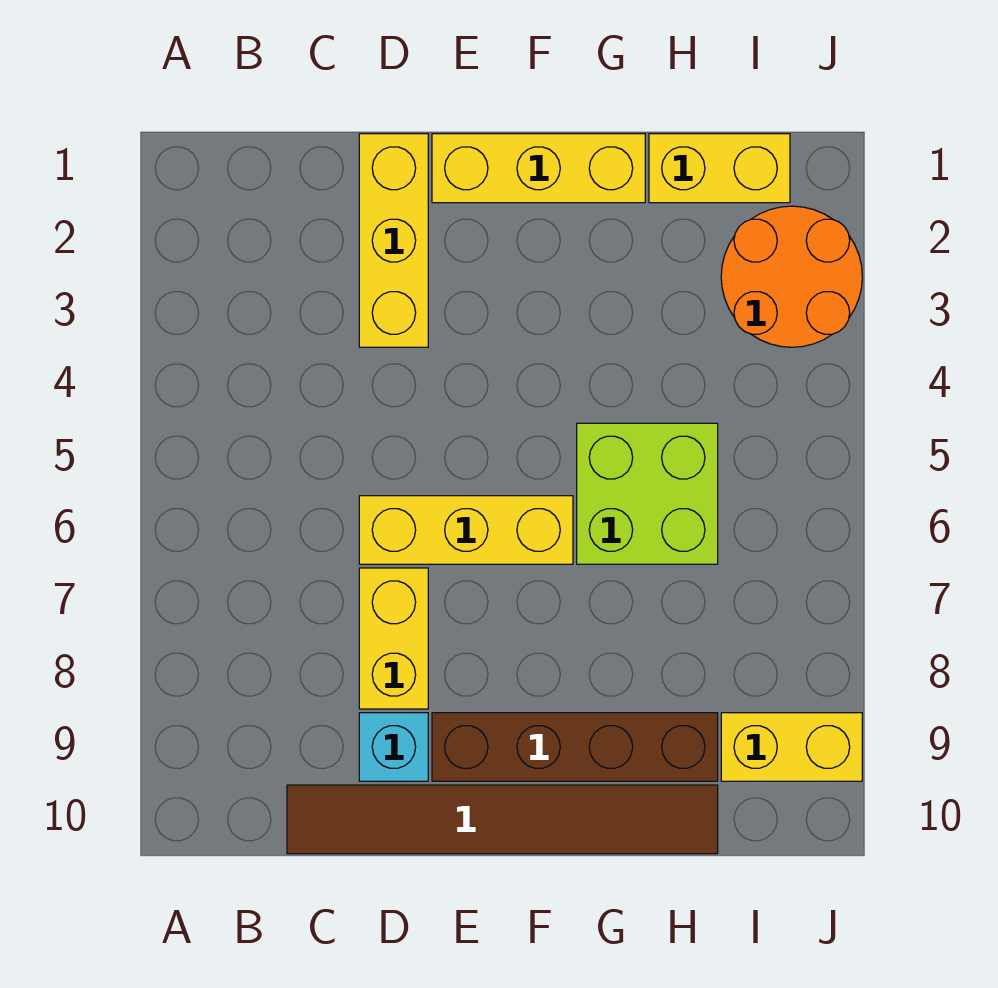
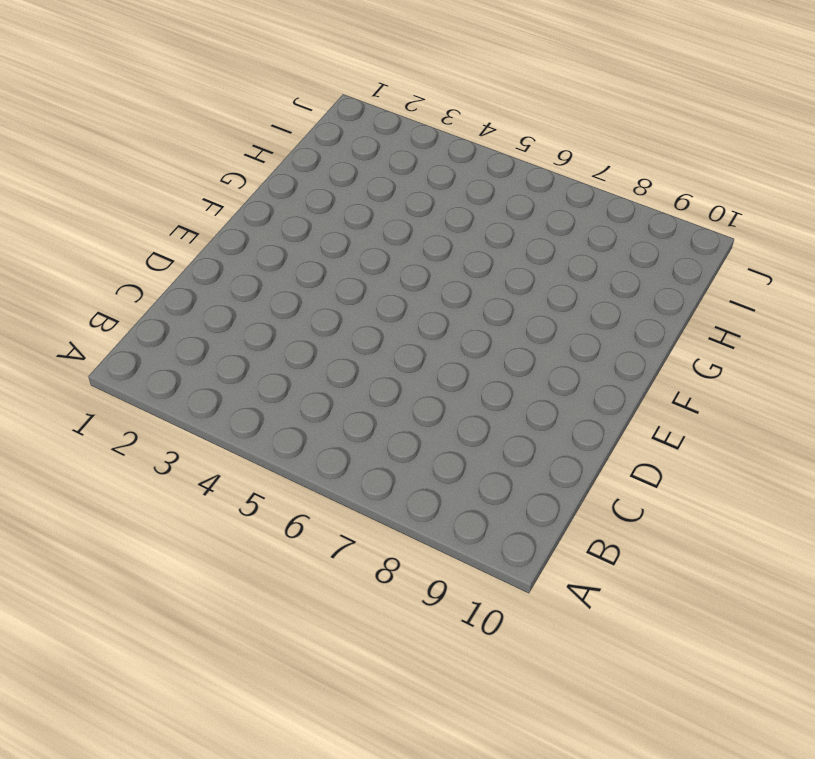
none -> brown 1x6 tile [287,785,718,854]
none -> yellow 1x3 brick [359,134,428,347]

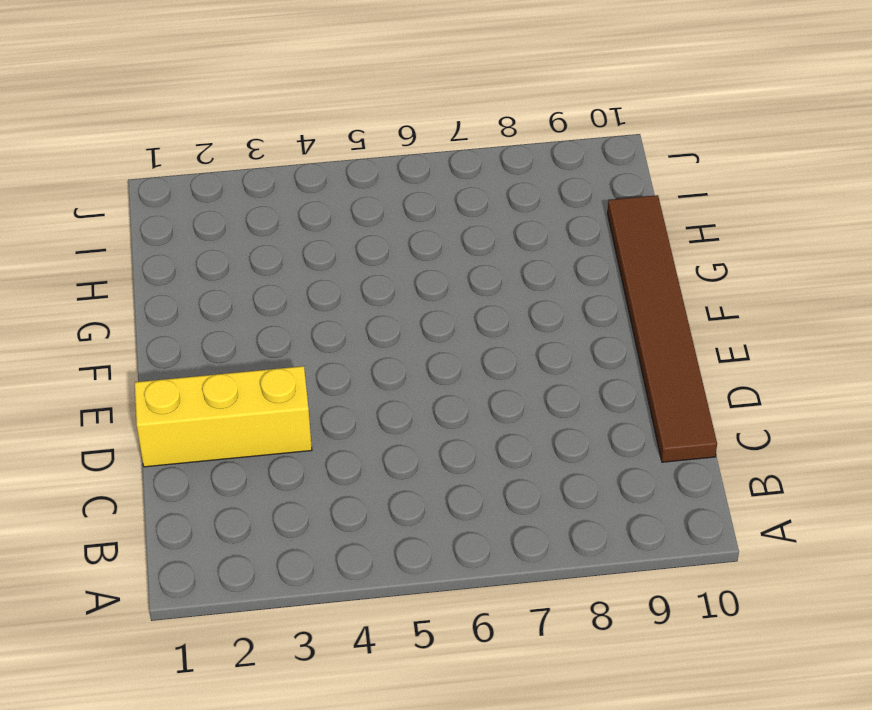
none -> yellow 1x3 brick [359,496,573,564]
none -> yellow 1x2 brick [359,568,428,709]

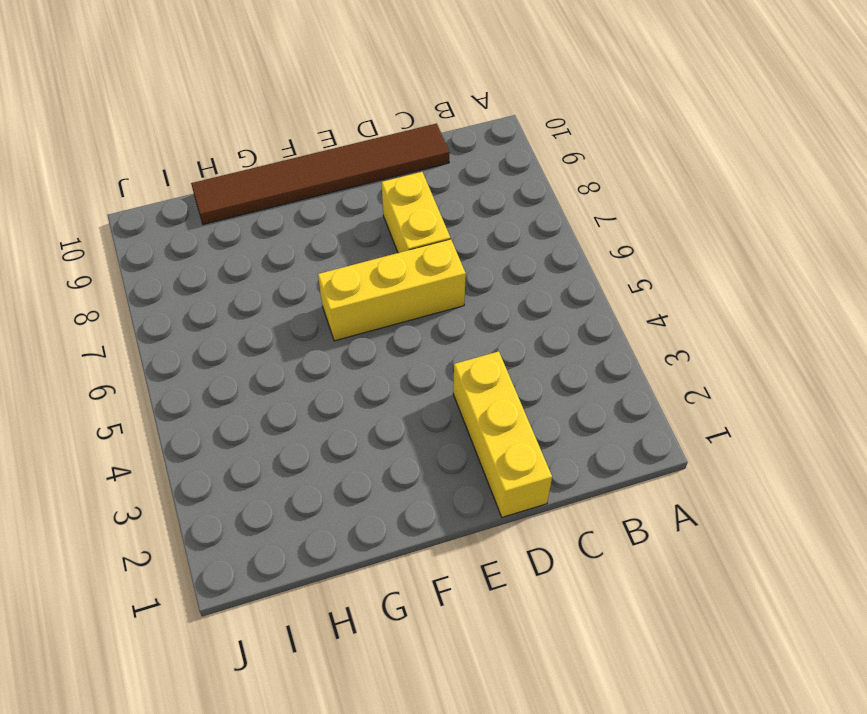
none -> cyan 1x1 brick [359,713,428,781]
none -> yellow 1x3 brick [432,134,645,203]

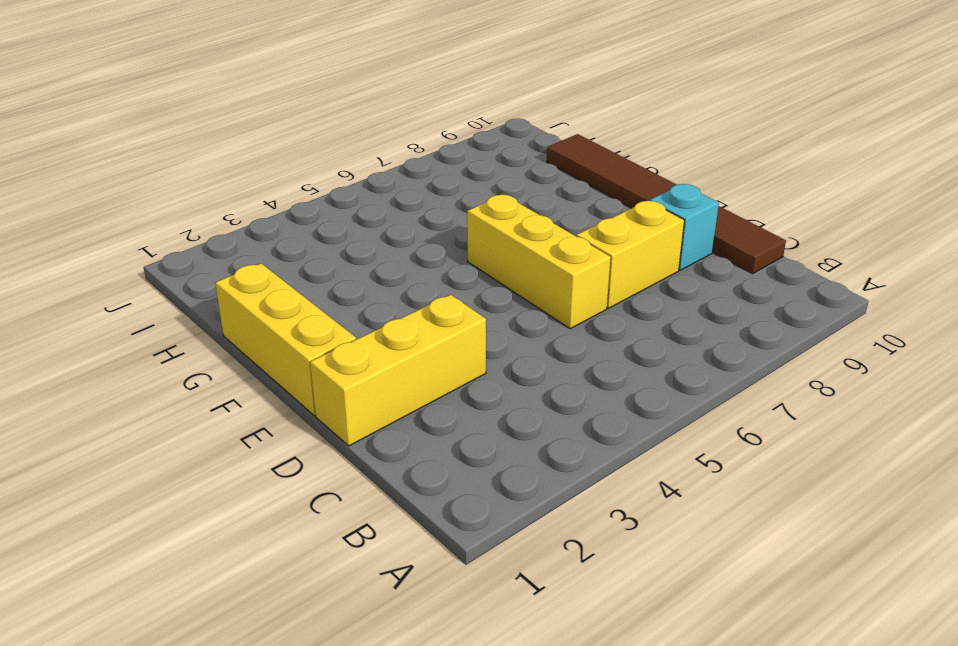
none -> brown 1x4 brick [432,713,718,781]
none -> lime 2x2 brick [577,423,718,564]

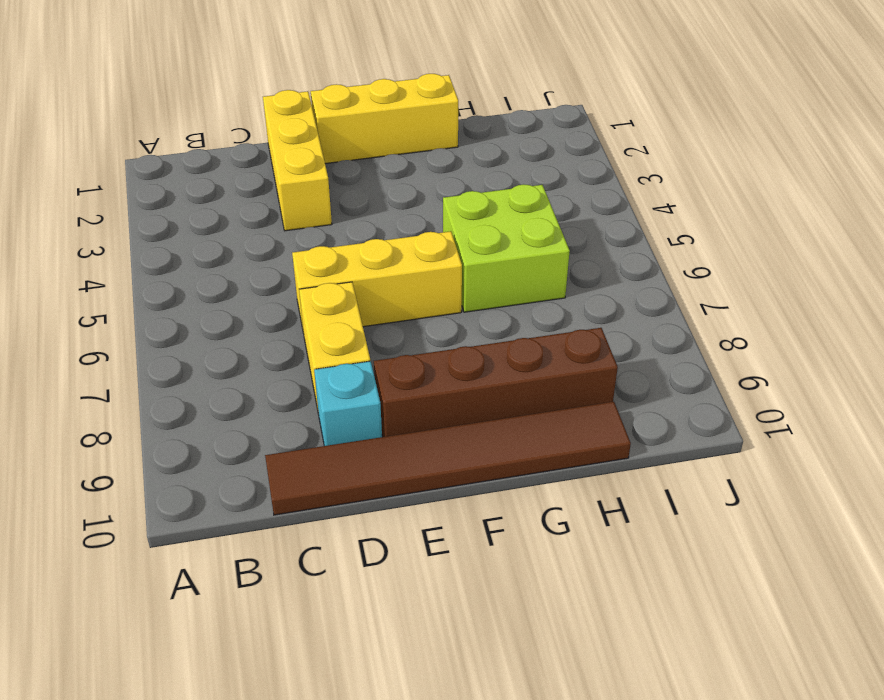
none -> yellow 1x2 brick [649,134,790,203]
none -> orange 2x2 round brick [721,206,862,347]

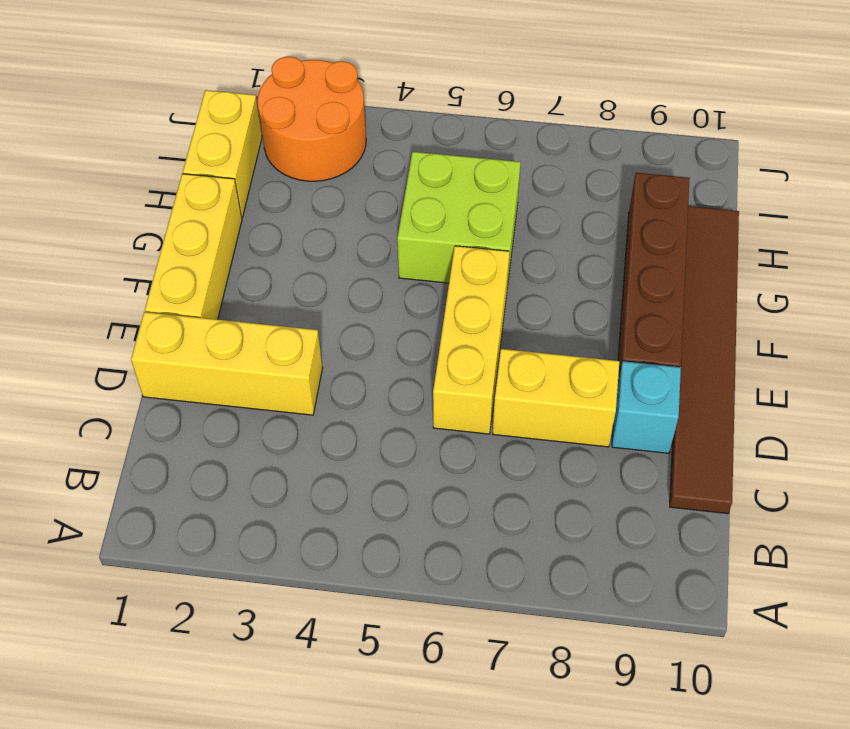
none -> yellow 1x2 brick [721,713,862,781]

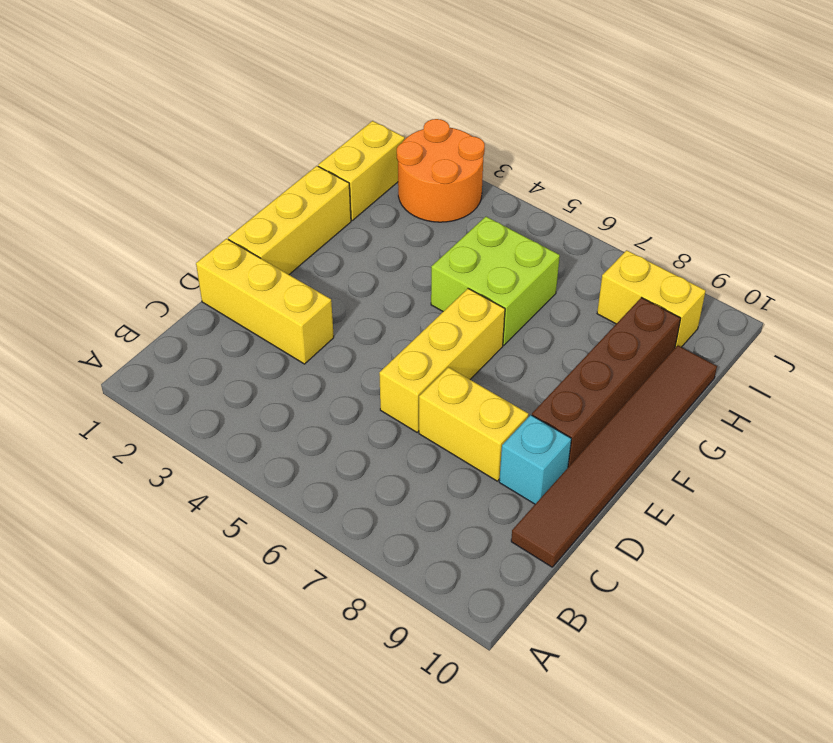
yellow 1x2 brick [597,250,706,348] -> yellow 1x2 brick turned to [721,713,862,781]

